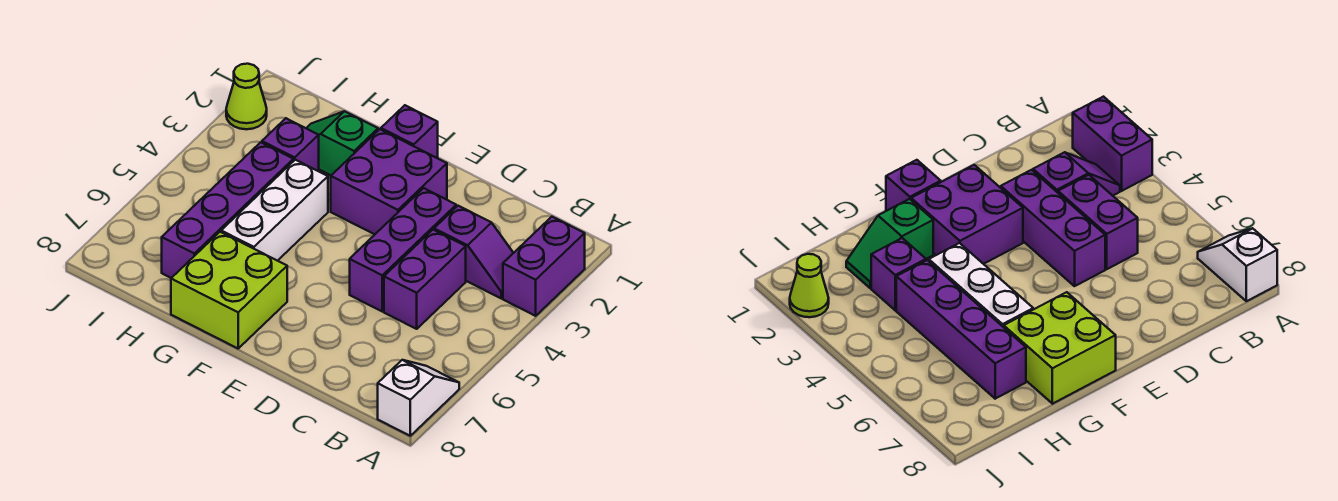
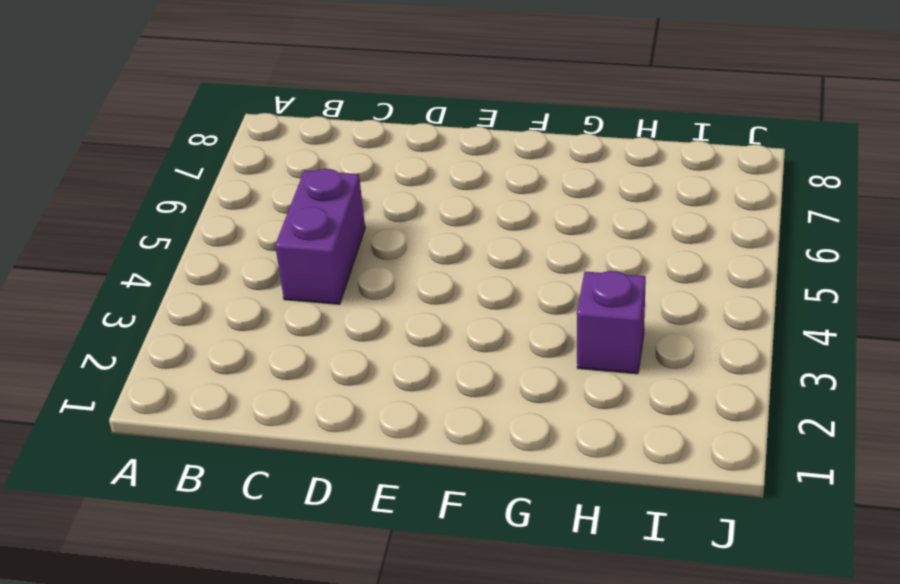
none -> purple 1x2 brick [503,217,585,316]
none -> white 1x2 slope [378,360,459,436]
none -> purple 1x2 slope [434,206,513,298]

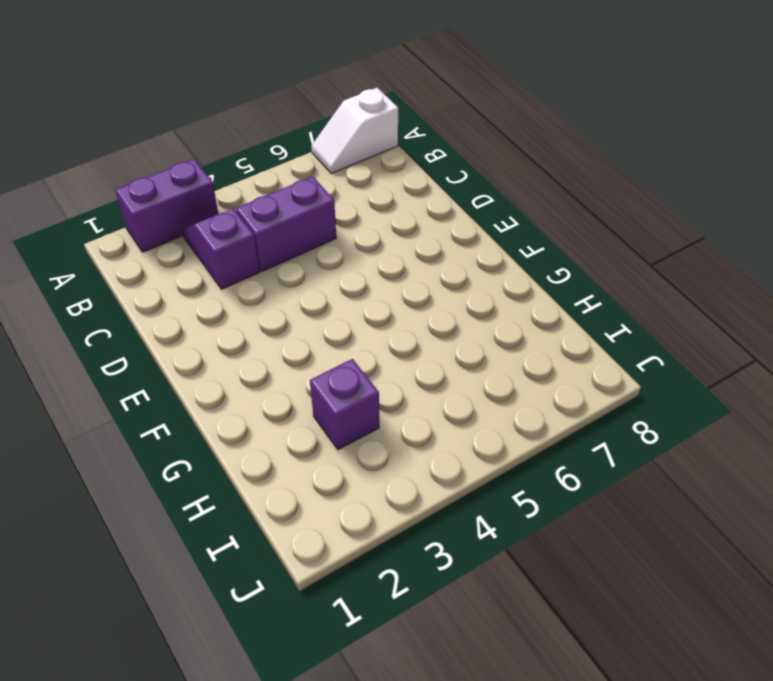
none -> purple 1x3 brick [350,188,456,311]
none -> purple 2x2 brick [331,129,447,234]
none -> purple 1x1 brick [381,105,438,158]

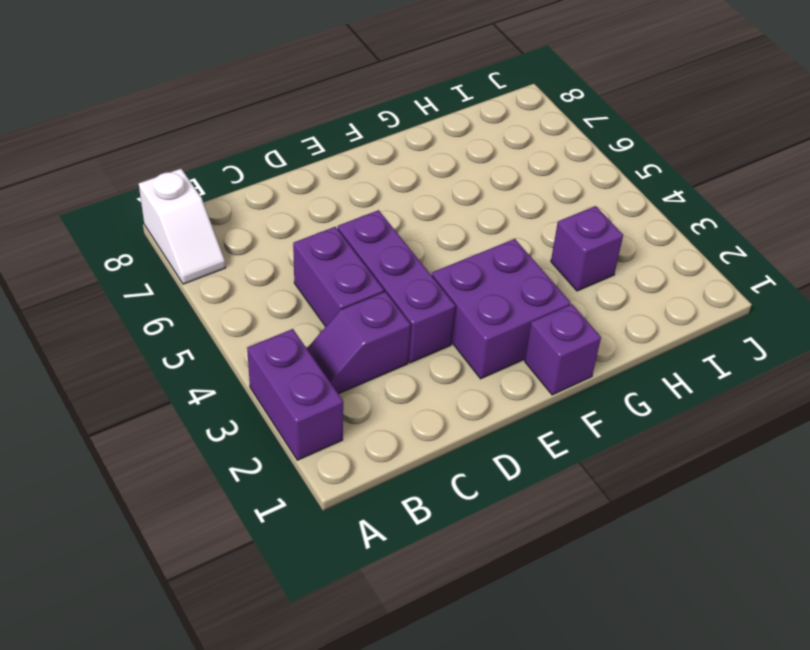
none -> lime 2x2 brick [171,232,287,348]
none -> green 1x2 slope [306,111,378,175]
none -> white 1x3 brick [221,160,328,261]

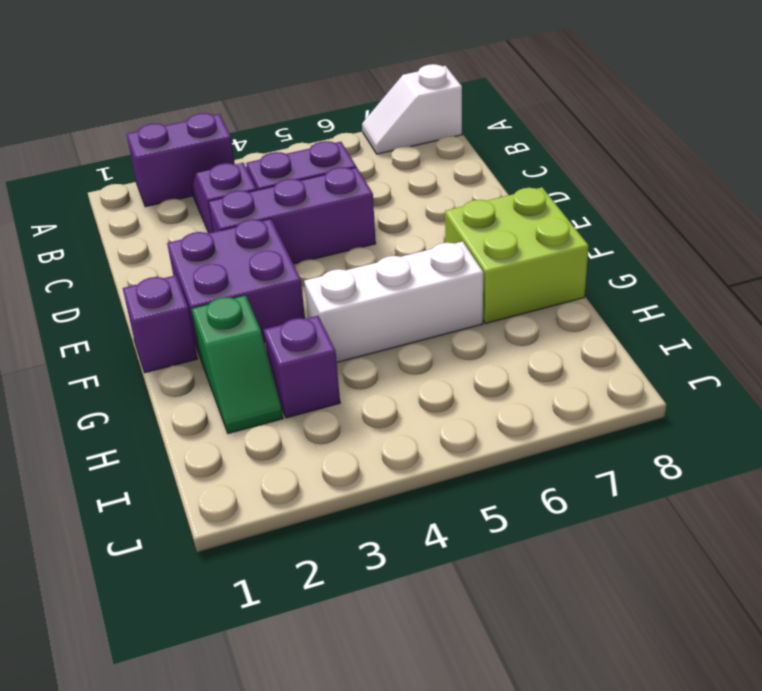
none -> purple 1x4 brick [162,142,294,278]
none -> lime 1x1 cone [226,64,267,129]

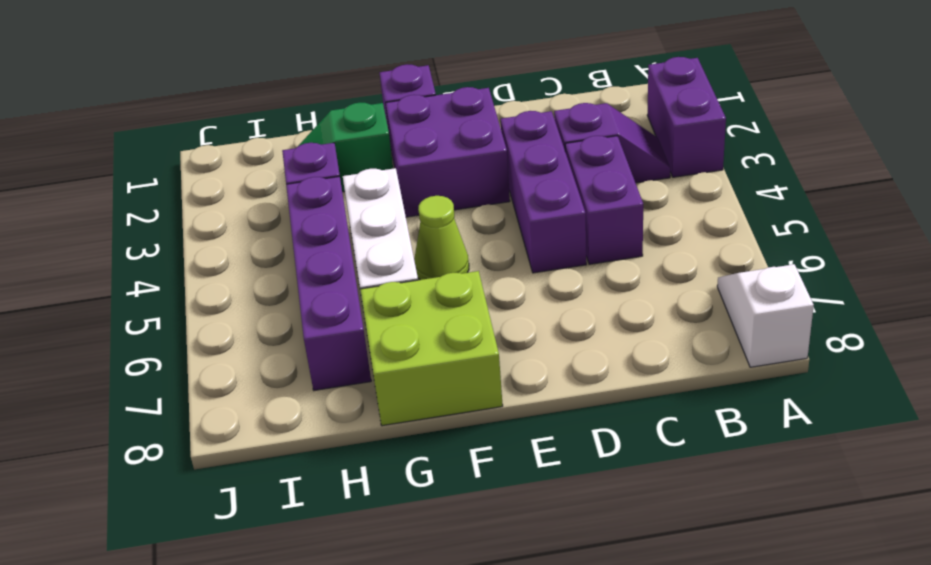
lime 1x1 cone [414,196,469,280] -> lime 1x1 cone moved to [226,64,267,129]

